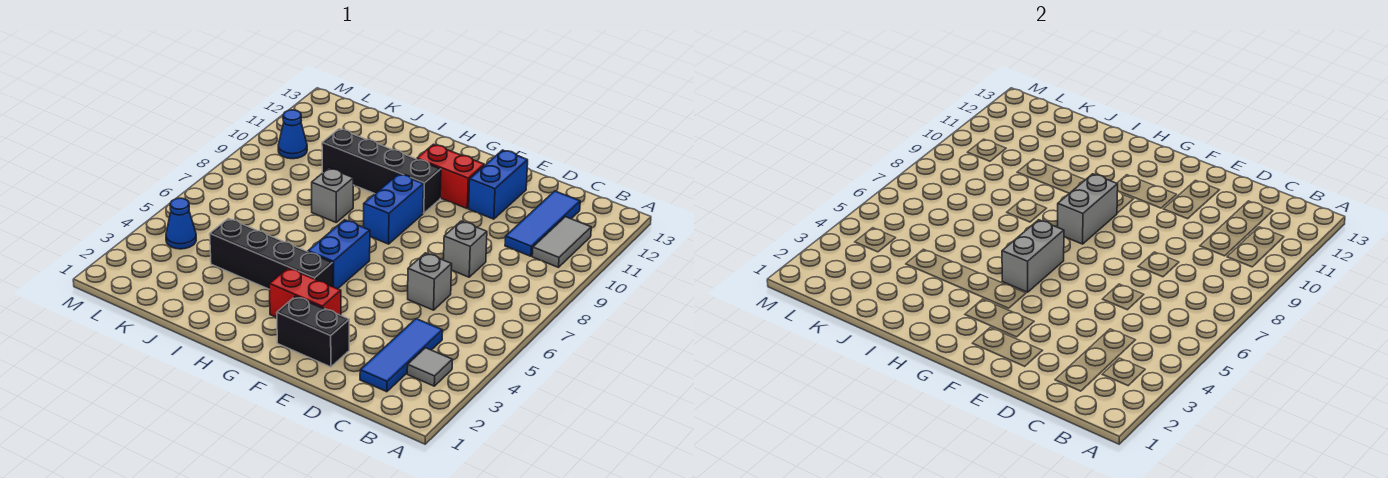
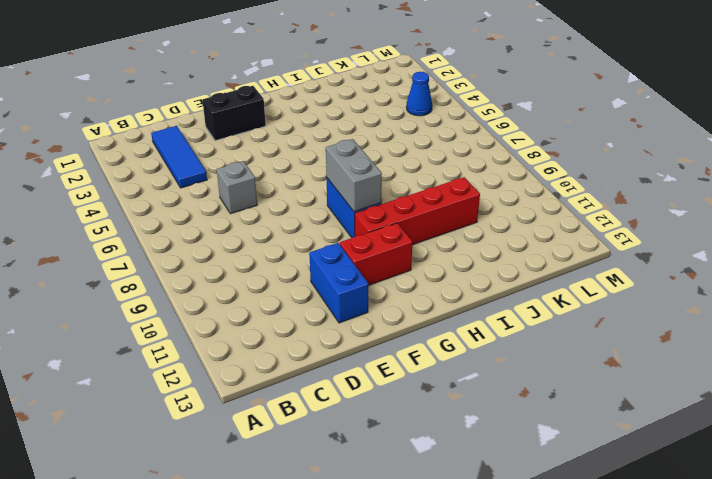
red 1x4 brick [355,177,480,245] -> black 1x4 brick [322,129,441,213]
none -> grey 1x1 tile [407,348,452,386]
none -> grey 1x2 tile [532,217,591,267]
none -> blue 1x3 tile [505,191,580,256]

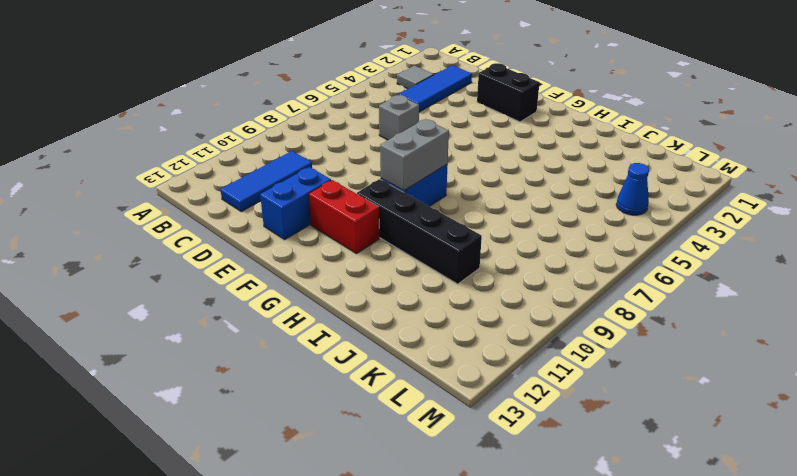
none -> grey 1x2 tile [532,217,591,267]
none -> grey 1x1 brick [444,221,487,277]
none -> red 1x2 brick [269,268,341,317]

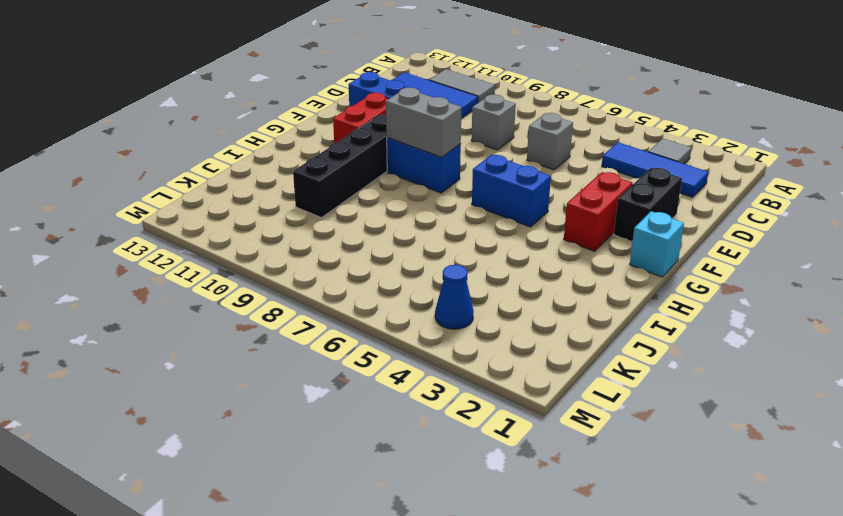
cyan 1x1 brick [630,211,684,277] -> none
none -> black 1x4 brick [210,218,333,289]
none -> grey 1x1 brick [312,168,353,222]
none -> blue 1x1 cone [278,110,307,159]

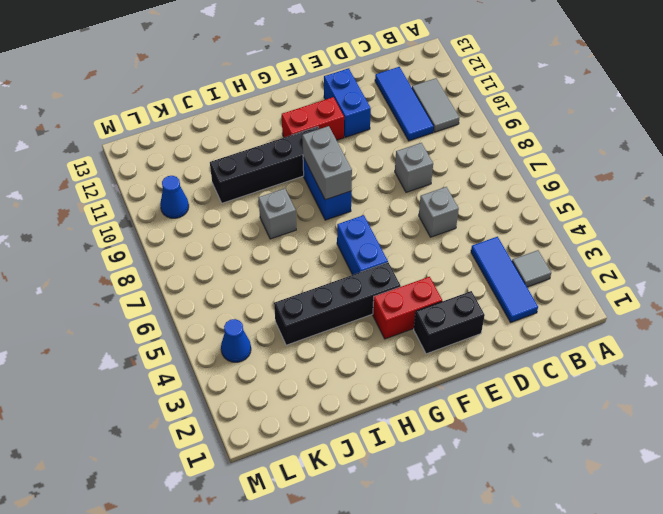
none -> grey 1x2 brick [1002,220,1064,292]

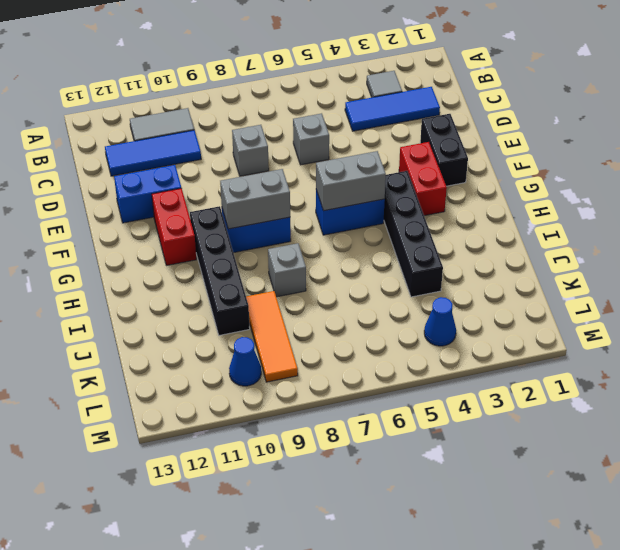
orange 1x3 tile [246,291,298,382] -> none

